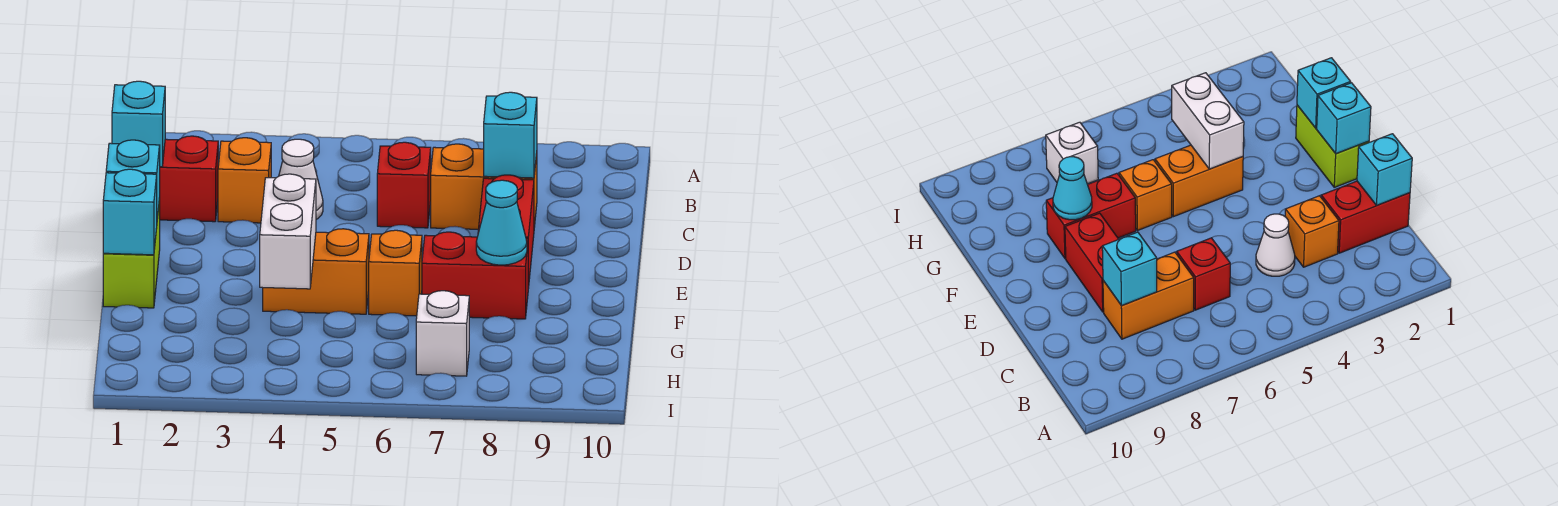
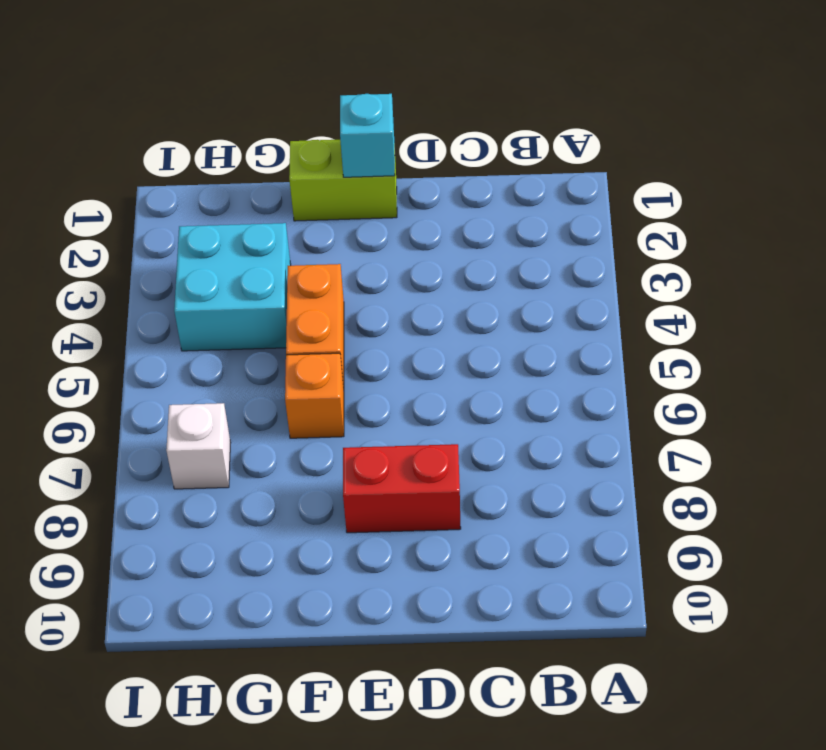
cyan 2x2 brick [174,223,291,351] -> none
none -> red 1x2 brick [159,136,218,222]
none -> orange 1x1 brick [218,138,271,223]
none -> white 1x1 cone [279,139,323,219]

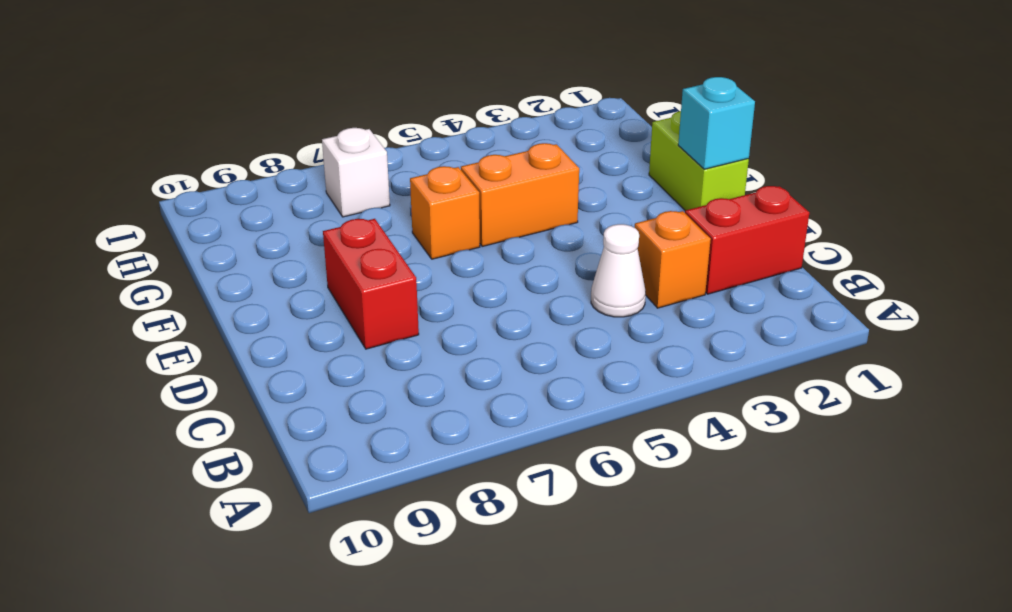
none -> red 1x1 brick [377,142,431,228]
none -> orange 1x2 brick [431,144,537,229]
none -> red 1x2 brick [422,232,528,319]

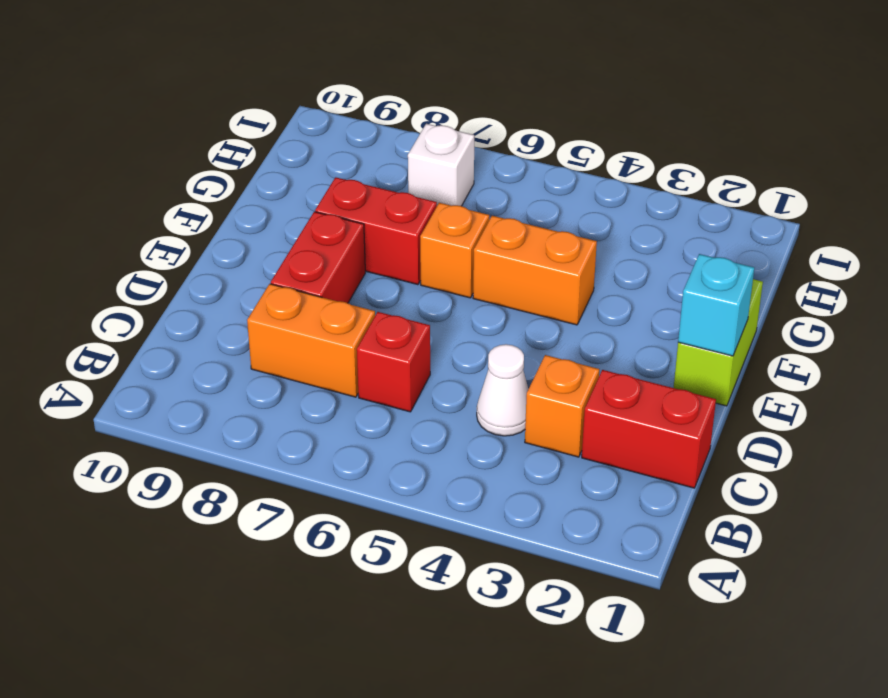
none -> cyan 1x1 brick [112,81,165,167]
none -> cyan 1x1 brick [484,92,537,178]
none -> cyan 1x1 brick [103,169,157,255]

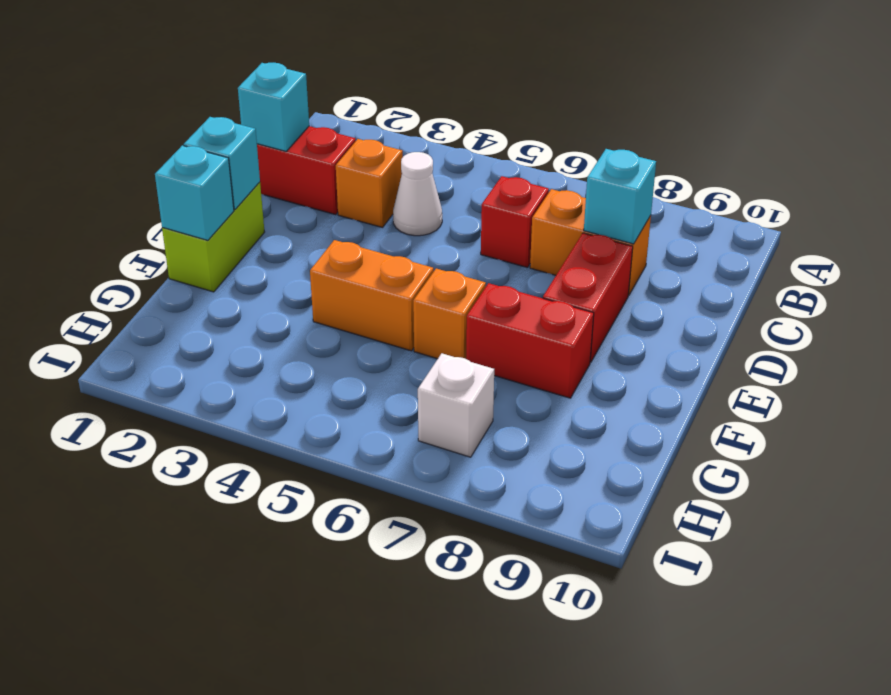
none -> white 1x2 brick [260,174,316,289]
none -> cyan 1x1 cone [476,180,527,265]

